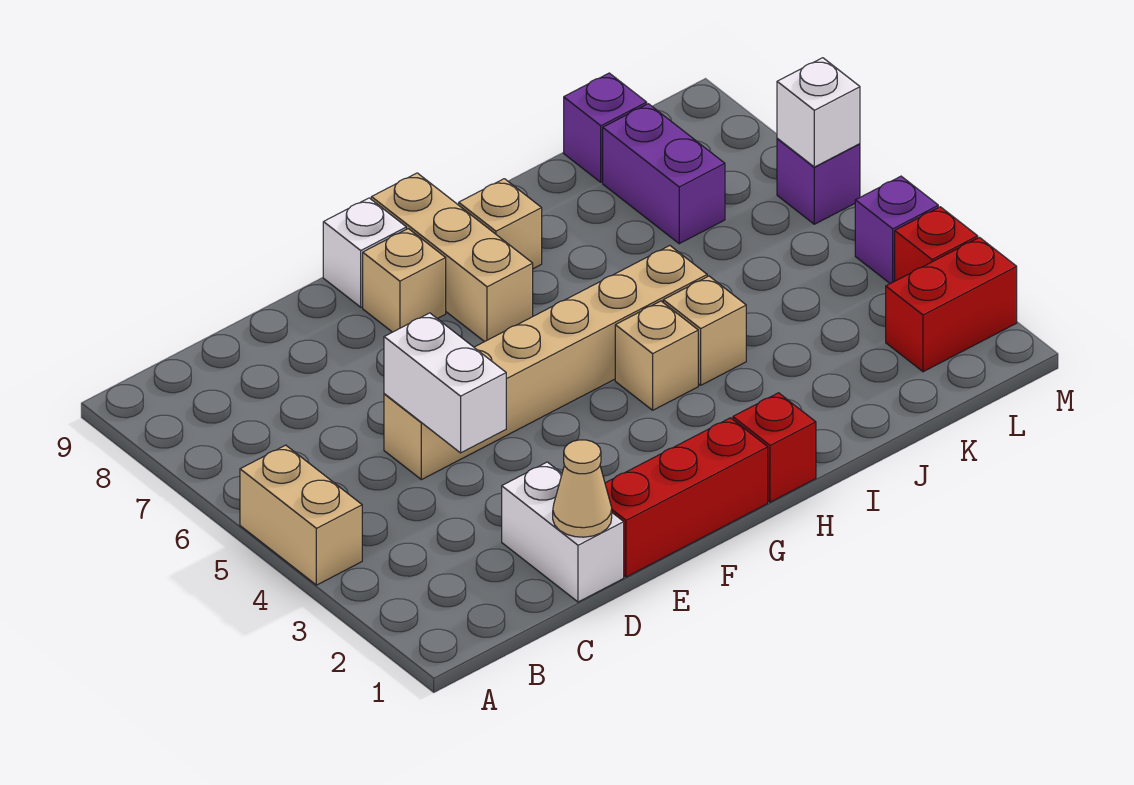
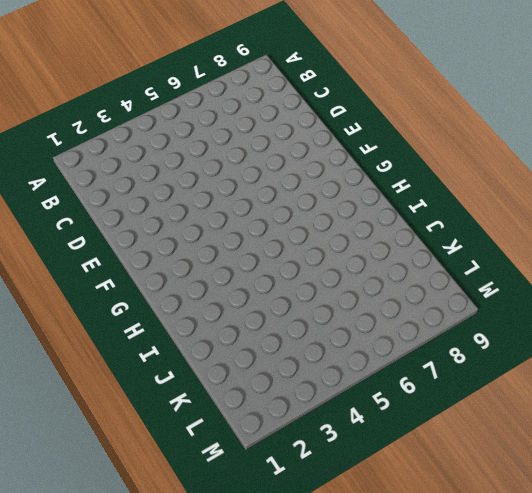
none -> tan 1x2 brick [240,445,362,585]
none -> white 1x2 brick [502,462,624,602]
none -> tan 1x6 brick [384,246,707,480]

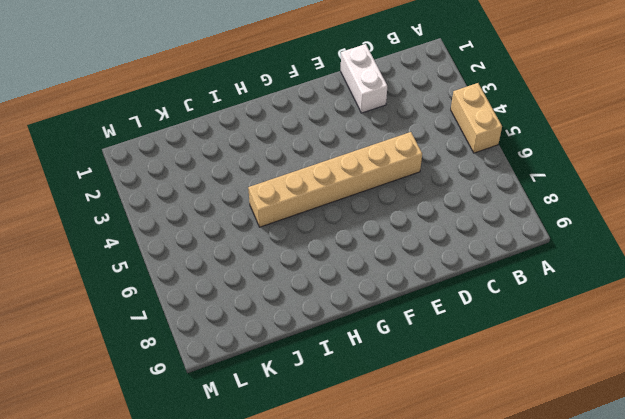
none -> red 1x3 brick [605,418,768,577]
none -> tan 1x1 brick [363,229,446,332]
none -> white 1x1 brick [323,198,406,307]

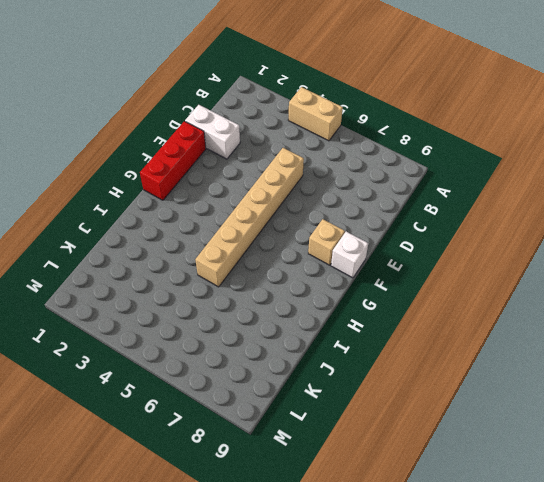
none -> tan 1x3 brick [371,173,533,342]
none -> red 1x1 brick [733,393,816,502]
none -> tan 1x1 brick [615,301,698,410]

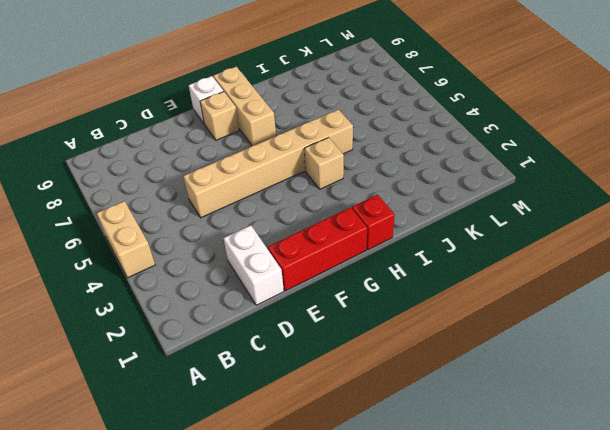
none -> tan 1x1 brick [459,179,542,269]
none -> tan 1x1 brick [663,276,746,385]
none -> purple 1x2 brick [603,104,725,244]

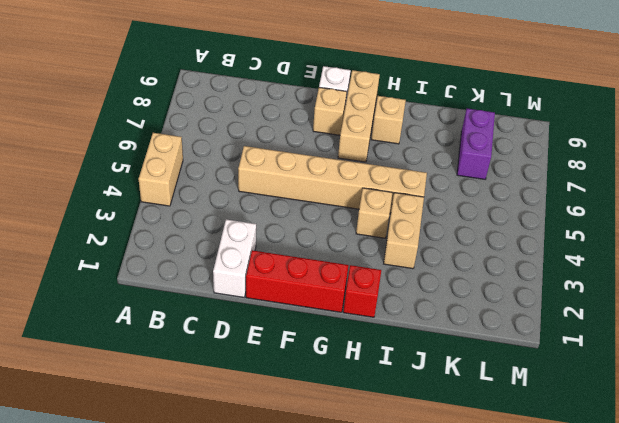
tan 1x2 brick [384,193,424,269] -> tan 1x1 brick [663,276,746,385]
none -> purple 1x1 brick [564,73,647,182]
none -> red 1x2 brick [886,237,1017,372]
none -> red 1x1 brick [895,207,978,281]

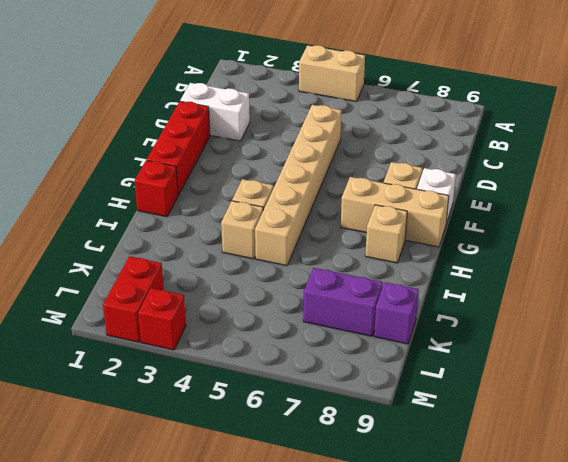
none -> purple 1x1 brick [855,176,938,284]
none -> purple 1x1 brick [777,138,860,224]
none -> tan 1x1 cone [553,440,612,537]

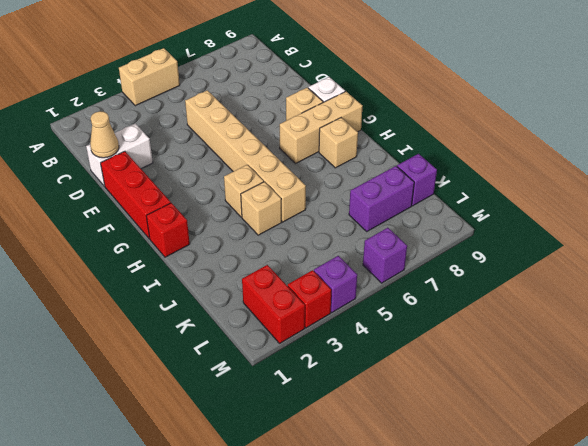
none -> white 1x2 brick [384,313,506,453]
none -> white 1x1 brick [777,58,860,167]

